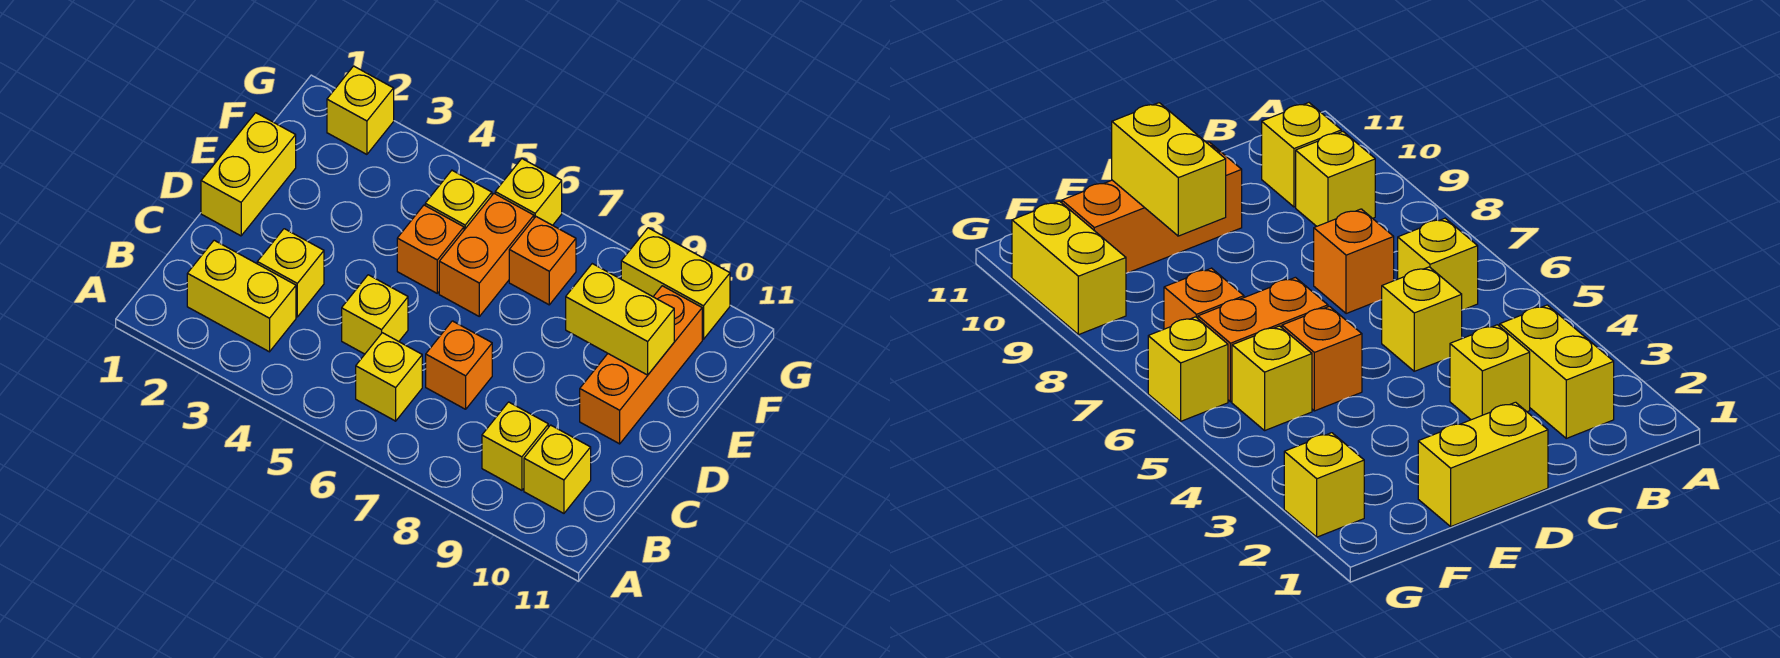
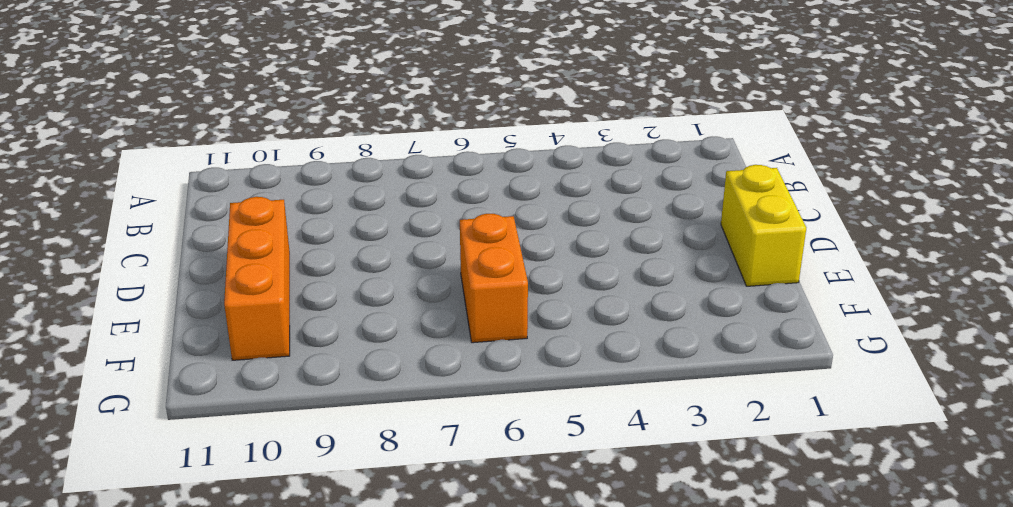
none -> yellow 1x2 brick [187,240,296,352]
none -> yellow 1x1 brick [356,333,422,421]
none -> yellow 1x1 brick [482,402,548,490]

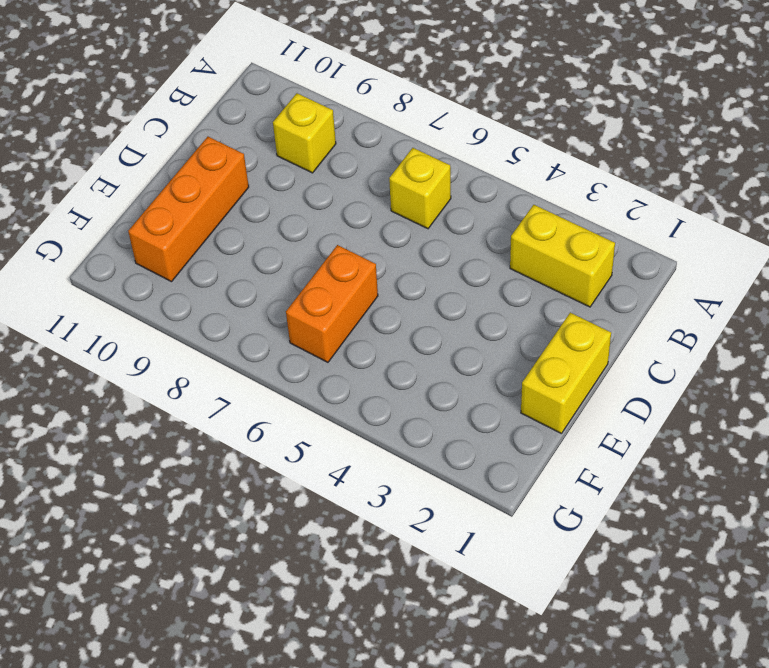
none -> yellow 1x1 brick [524,425,591,513]
none -> yellow 1x1 brick [257,229,324,317]
none -> yellow 1x1 brick [342,275,408,354]

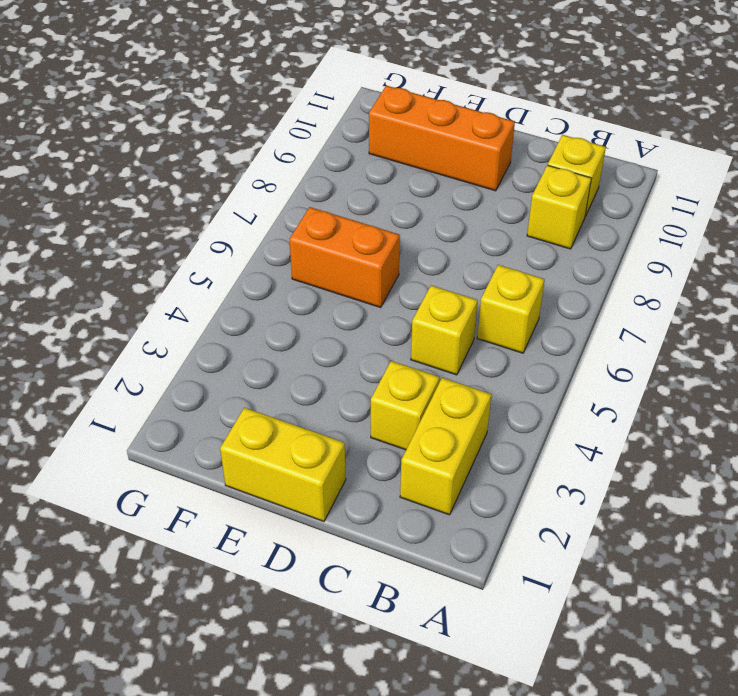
none -> orange 1x1 brick [426,321,492,409]
none -> orange 1x1 brick [397,205,464,293]
none -> yellow 1x1 brick [425,170,492,230]

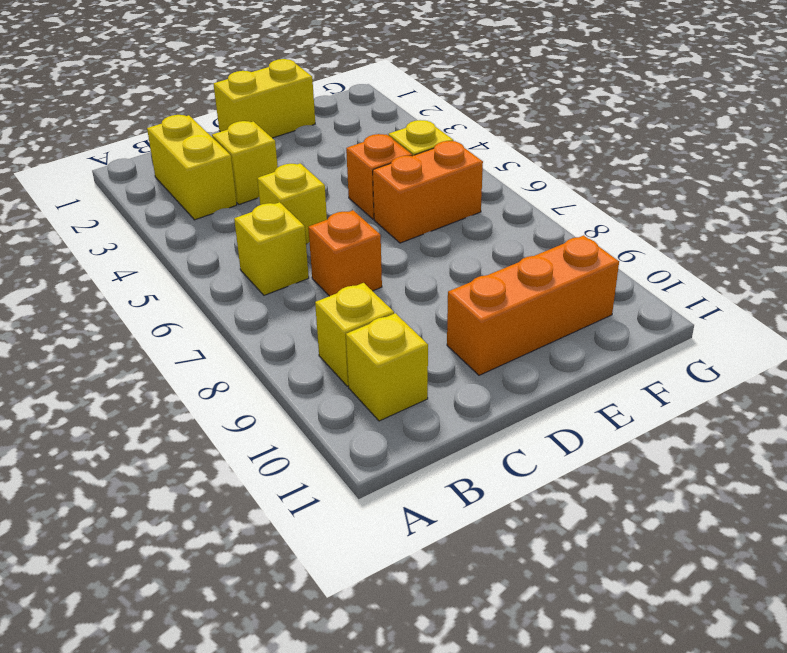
none -> orange 1x1 brick [509,217,576,305]
none -> yellow 1x1 brick [327,66,394,154]
none -> yellow 1x1 brick [495,159,562,225]

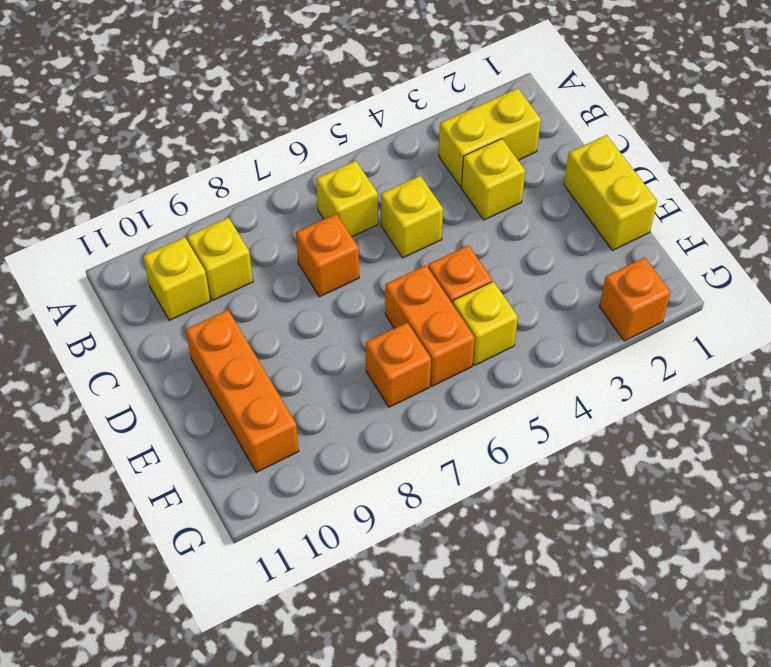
orange 1x1 brick [599,257,671,341] -> yellow 1x1 brick [327,66,394,154]
none -> yellow 1x1 brick [495,159,562,225]
none -> yellow 1x2 brick [621,228,730,339]
none -> yellow 1x2 brick [566,264,674,375]

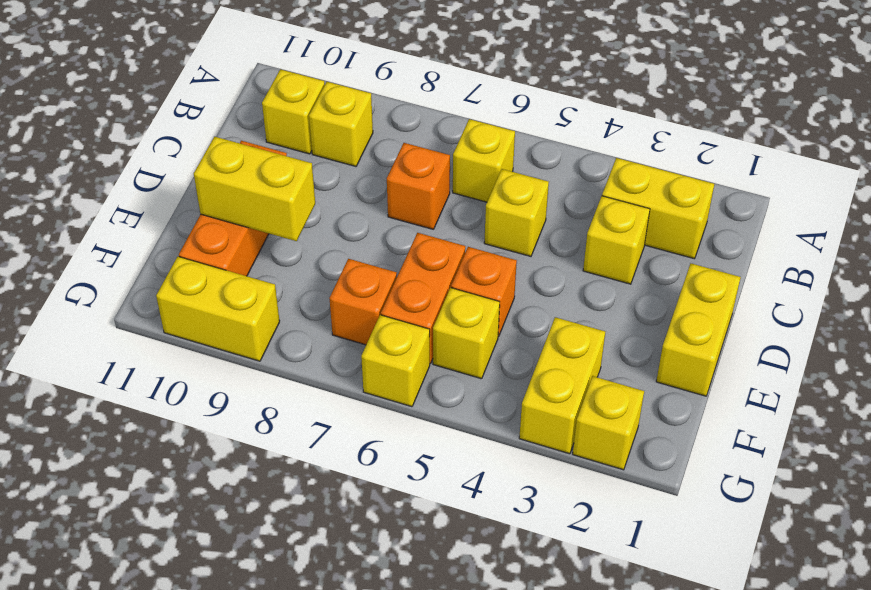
yellow 1x2 brick [519,317,605,454] -> none

